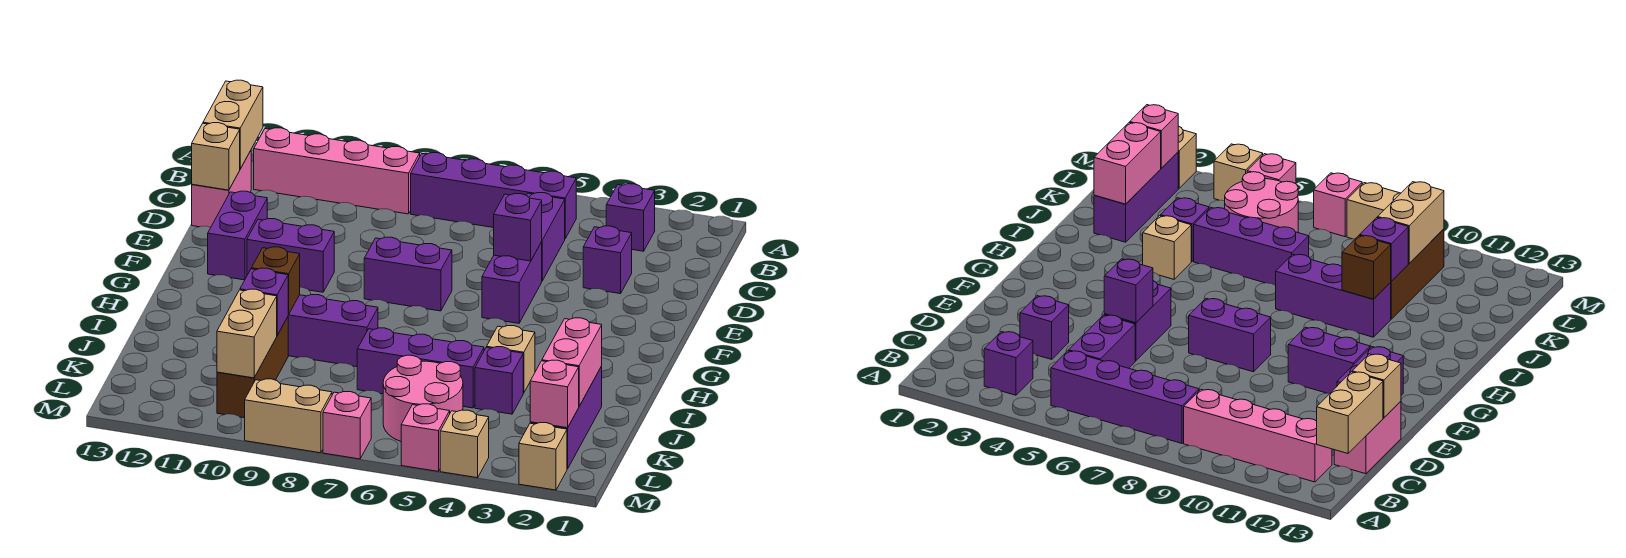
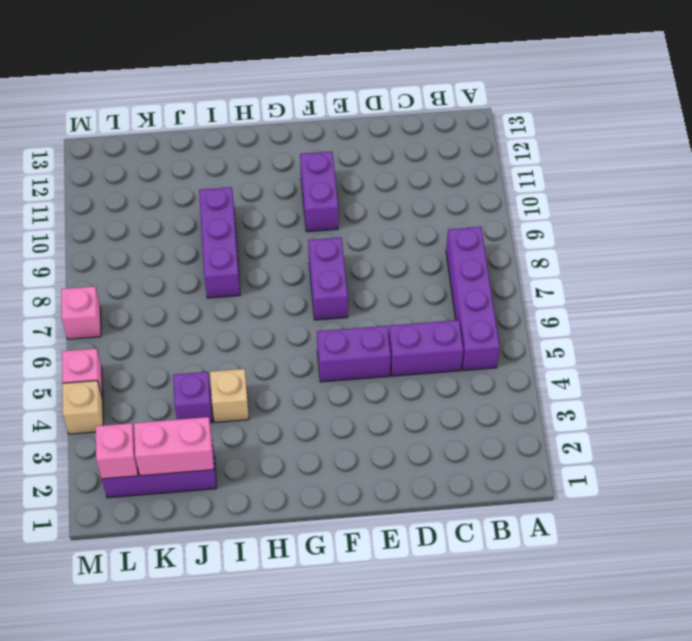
none -> purple 1x1 brick [606,184,655,251]
none -> pink 1x4 brick [254,128,420,214]
none -> pink 1x2 brick [192,151,251,227]
none -> purple 1x1 brick [583,226,632,294]

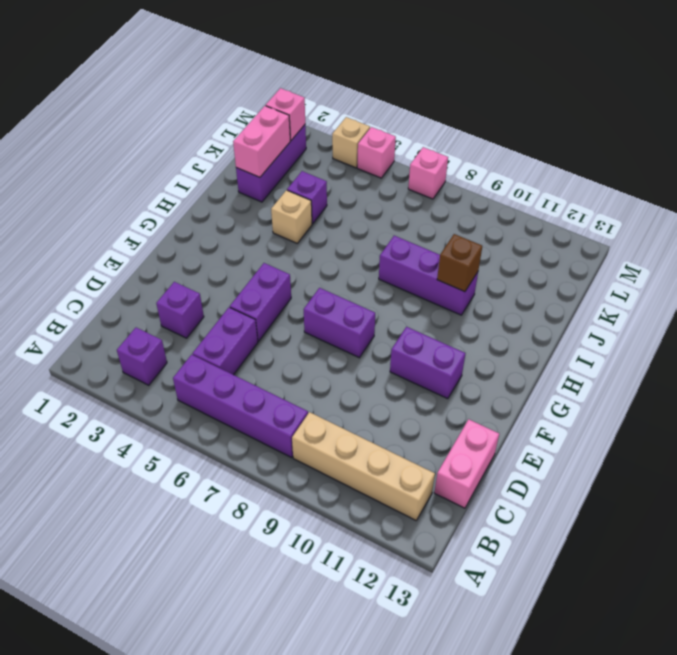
tan 1x4 brick [292,412,435,520] -> pink 1x4 brick [254,128,420,214]
none -> purple 1x2 brick [208,191,267,280]
none -> purple 1x3 brick [357,328,484,408]
none -> brown 1x3 brick [217,317,288,418]
none -> pink 2x2 round brick [383,355,463,441]

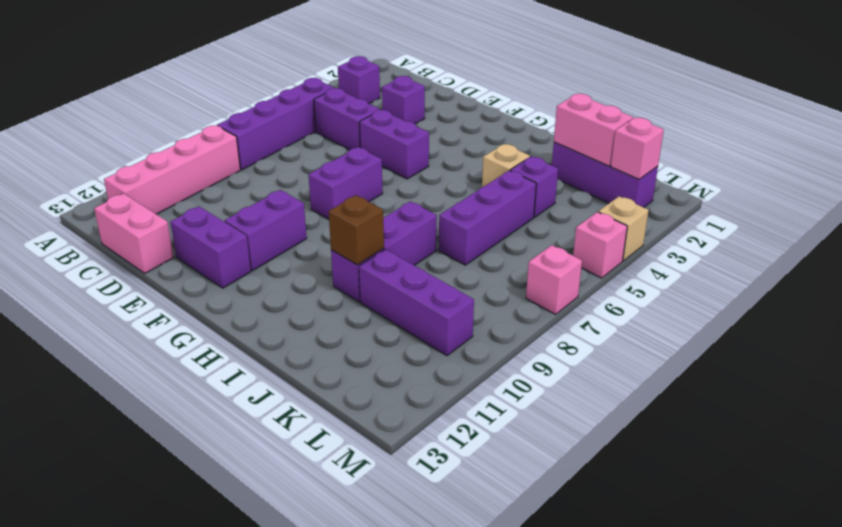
purple 1x3 brick [359,249,474,356] -> brown 1x3 brick [217,317,288,418]
none -> pink 2x2 round brick [383,355,463,441]
none -> tan 1x1 brick [519,423,567,490]
none -> tan 1x2 brick [245,379,332,453]
none -> tan 1x2 brick [203,80,263,169]

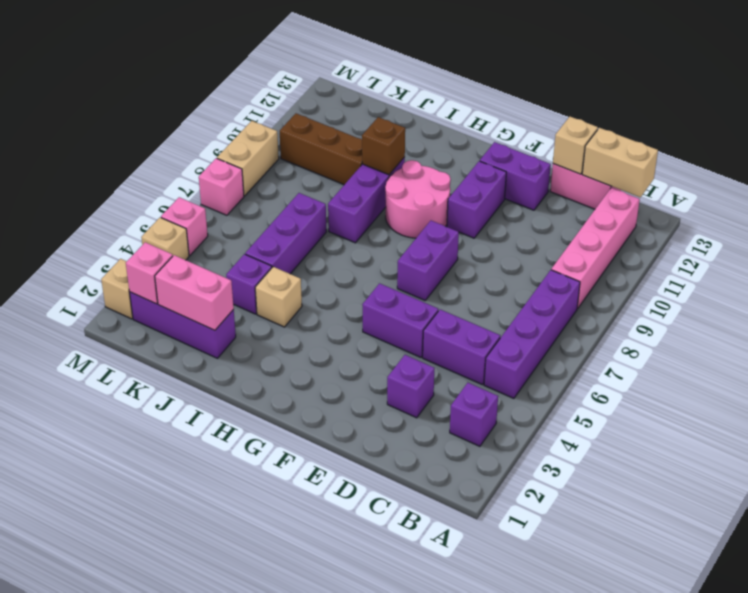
pink 2x2 round brick [385,160,451,238] -> pink 2x2 round brick moved to [383,355,463,441]
none -> purple 1x1 brick [494,194,542,261]
none -> purple 1x1 brick [240,268,288,335]
none -> tan 1x2 brick [217,289,277,378]

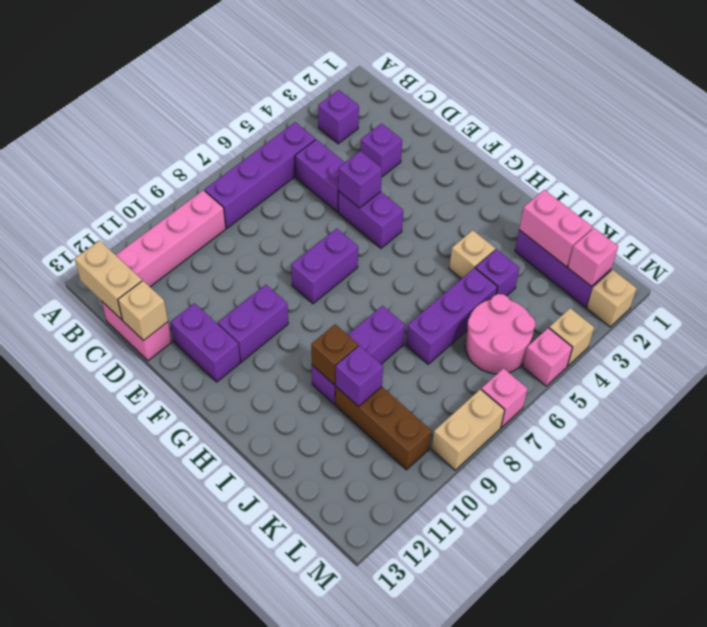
none -> tan 1x2 brick [217,289,277,378]

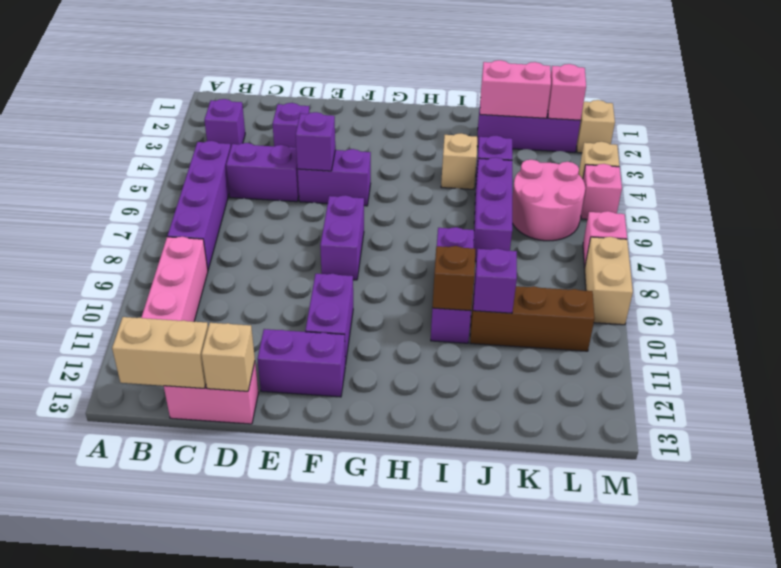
none -> tan 1x2 brick [217,289,277,378]

